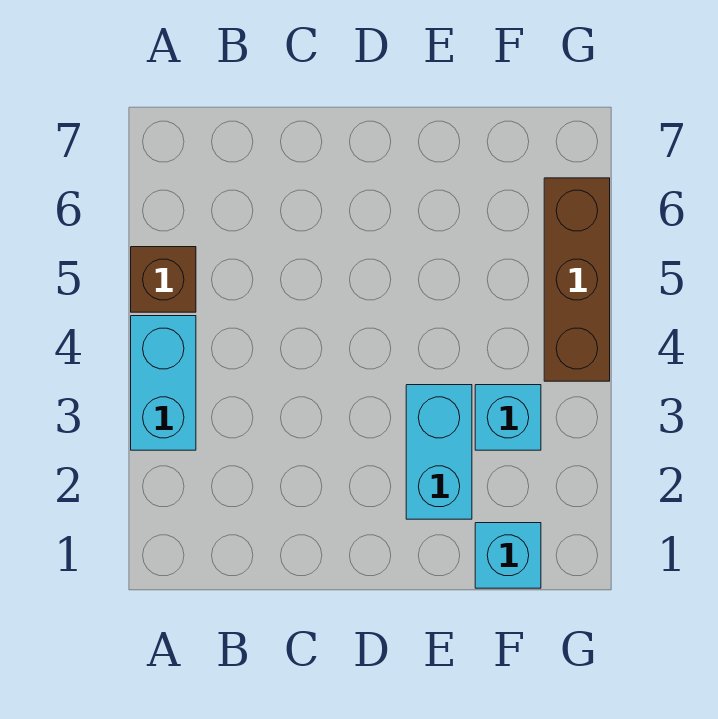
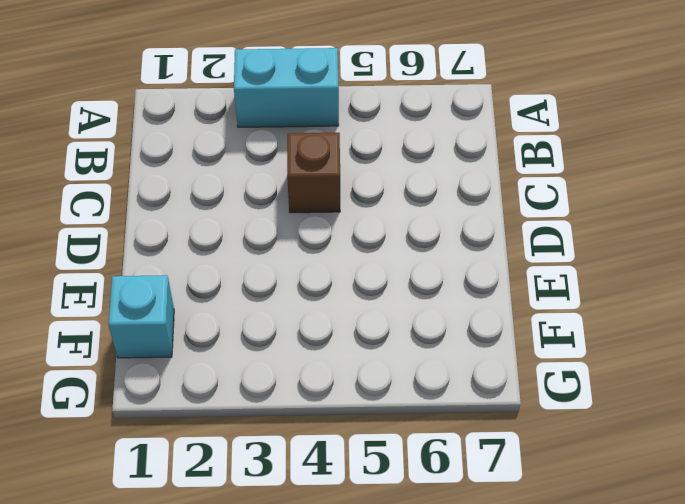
brown 1x1 brick [287,133,340,213] -> brown 1x1 brick moved to [131,247,196,312]
none -> cyan 1x2 brick [406,385,472,519]
none -> cyan 1x1 brick [475,385,541,450]

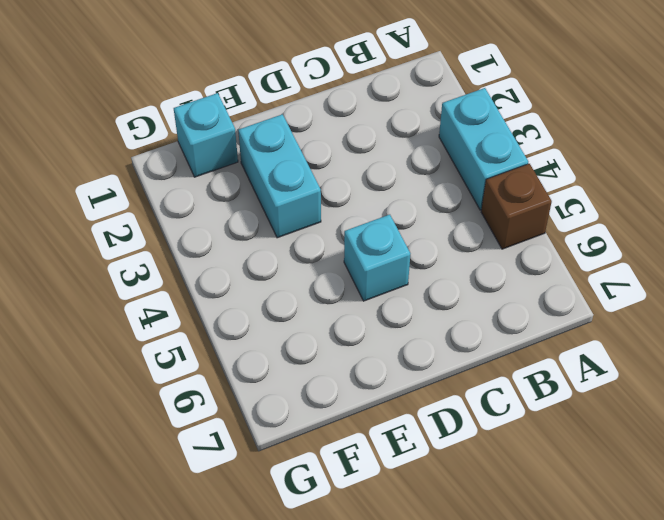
cyan 1x1 brick [344,215,410,301] -> cyan 1x1 brick moved to [475,385,541,450]
none -> brown 1x3 brick [544,178,610,381]

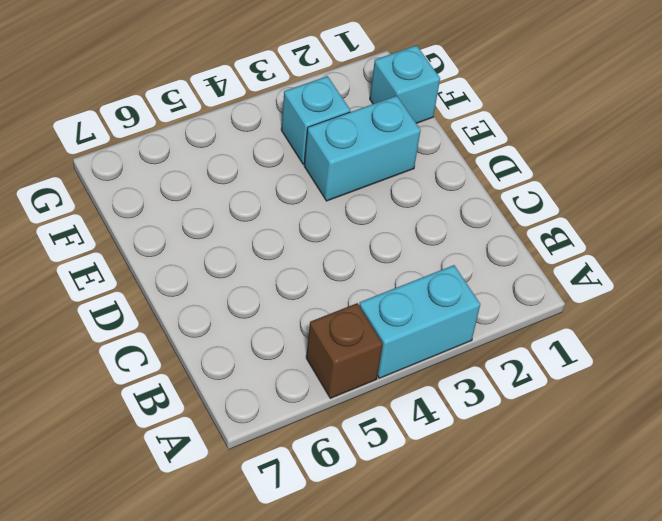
none -> brown 1x3 brick [544,178,610,381]

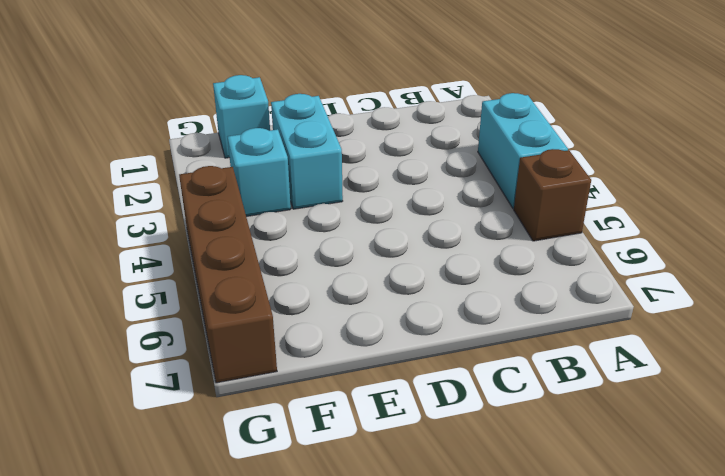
brown 1x4 brick [179,166,277,383] -> brown 1x3 brick [544,178,610,381]

